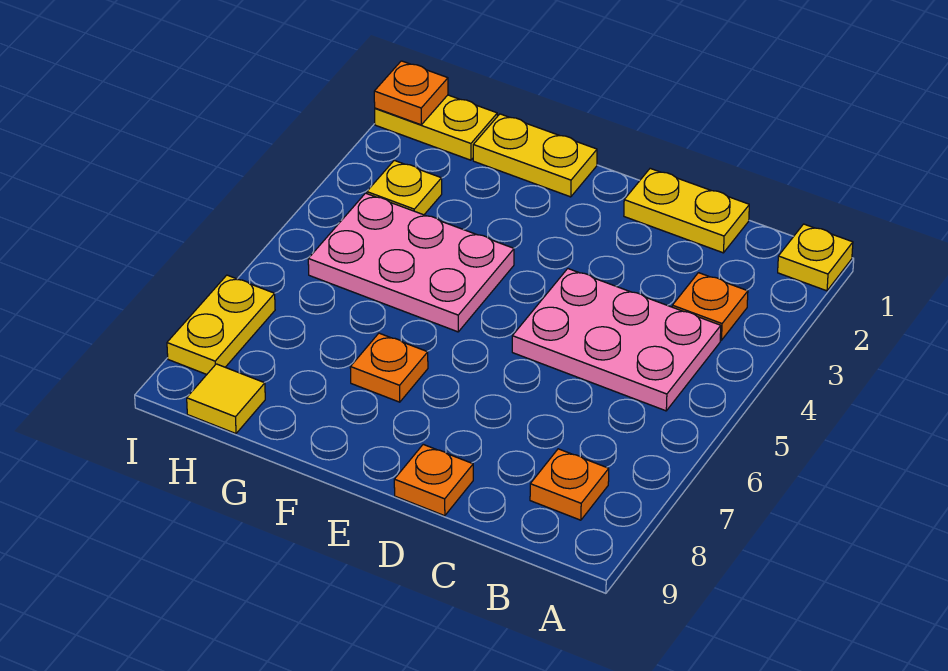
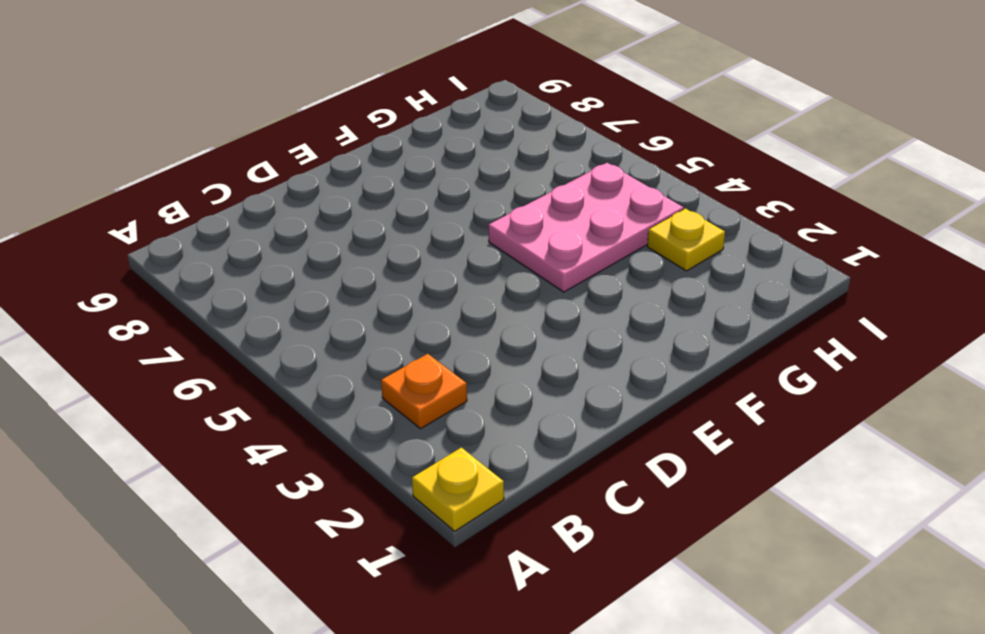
none -> pink 2x3 plate [512,269,721,411]
none -> orange 1x1 plate [530,449,609,520]
none -> yellow 1x2 plate [624,168,749,253]

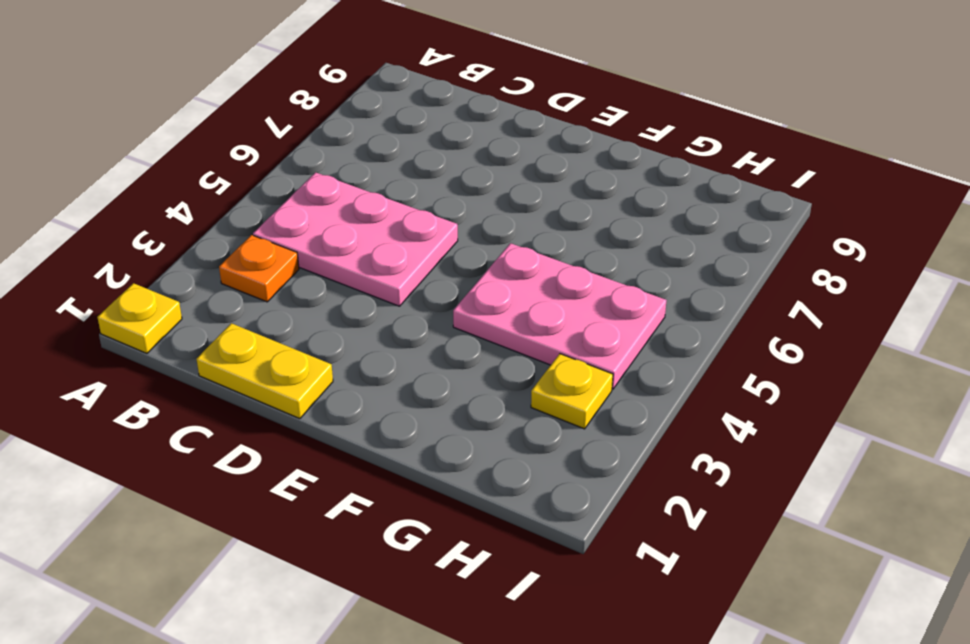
none -> orange 1x1 plate [530,449,609,520]
none -> orange 1x1 plate [394,444,473,516]
none -> yellow 1x2 plate [473,114,597,197]

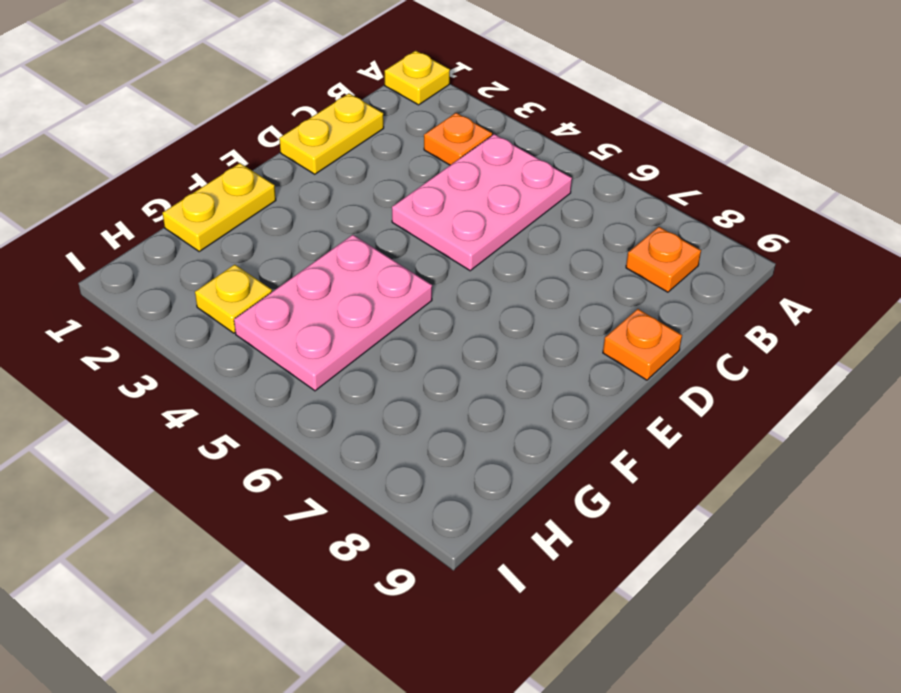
none -> orange 1x1 plate [350,333,428,402]
none -> yellow 1x2 plate [375,95,497,160]
none -> yellow 1x1 tile [187,364,265,434]

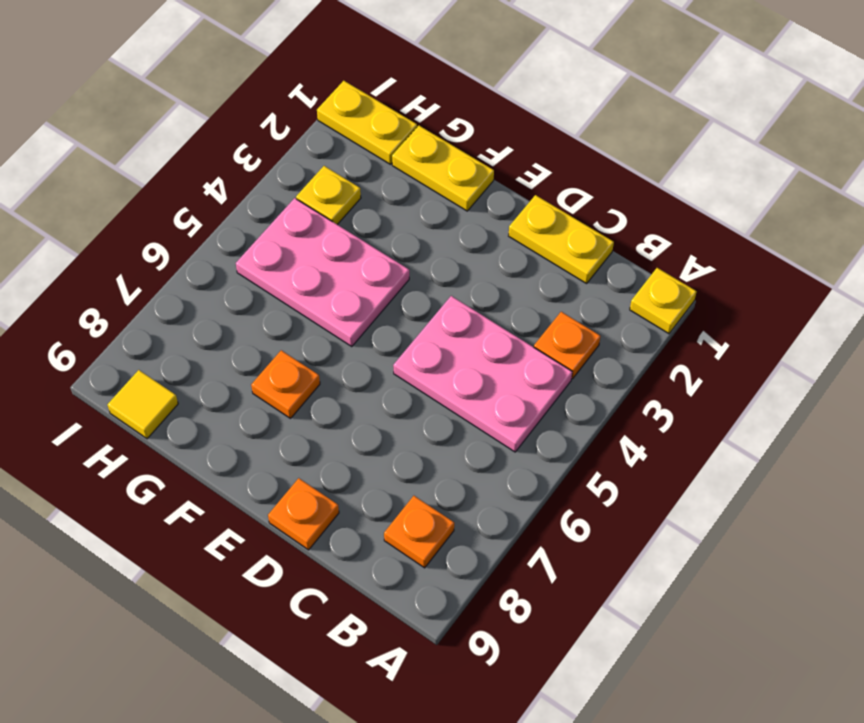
none -> yellow 1x2 plate [167,275,275,374]
none -> orange 1x1 plate [374,61,448,125]

